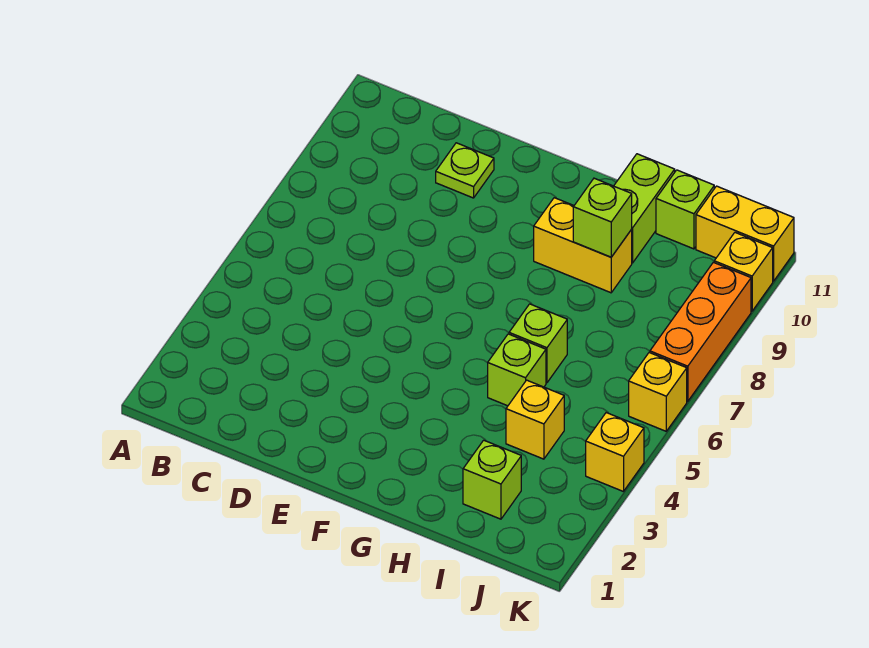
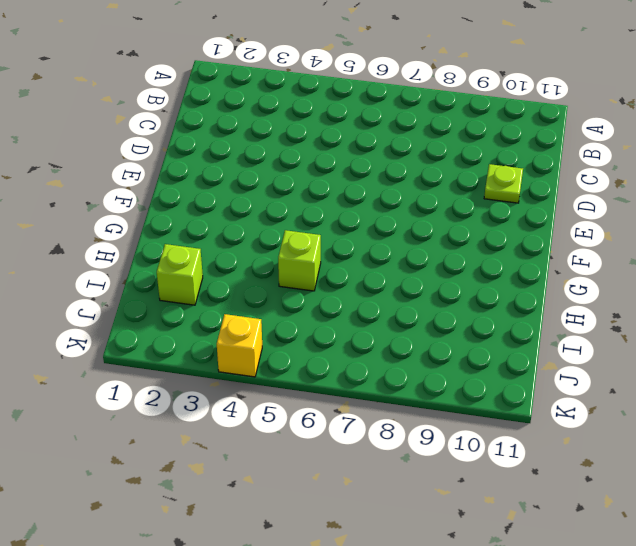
none -> yellow 1x2 brick [534,198,632,293]
none -> lime 1x1 brick [509,304,567,383]
none -> lime 1x2 brick [614,154,675,263]

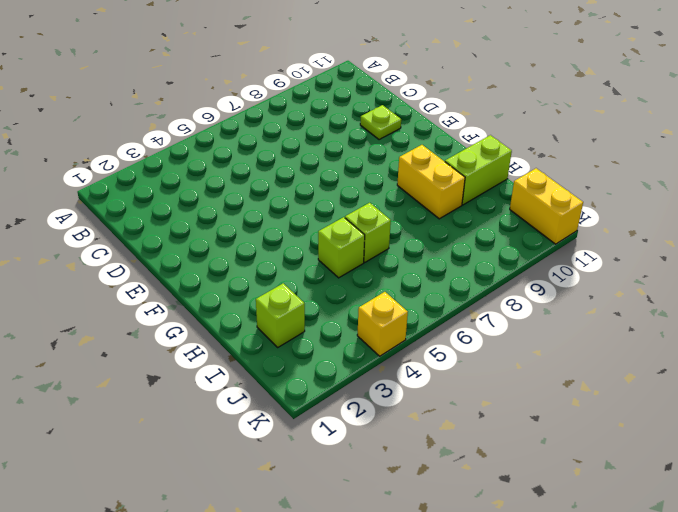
none -> yellow 1x1 brick [506,380,564,459]
none -> lime 1x1 brick [656,170,714,249]
none -> yellow 1x1 brick [629,353,687,431]

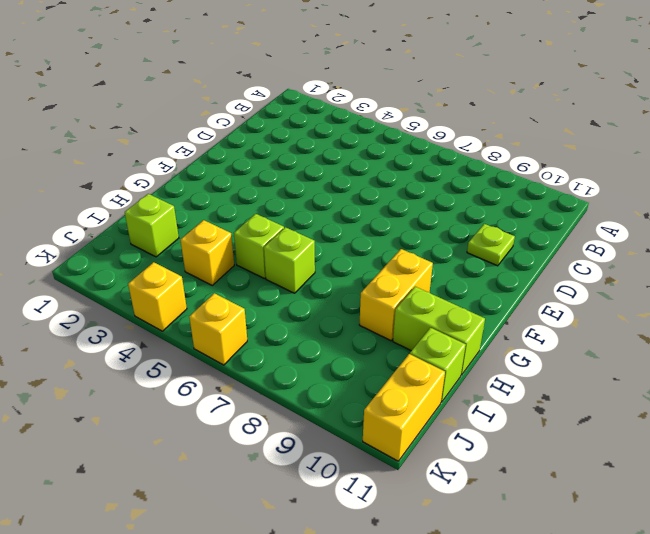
none -> orange 1x3 brick [650,262,751,401]
none -> yellow 1x1 brick [714,233,773,311]
none -> lime 1x1 brick [573,178,632,257]

